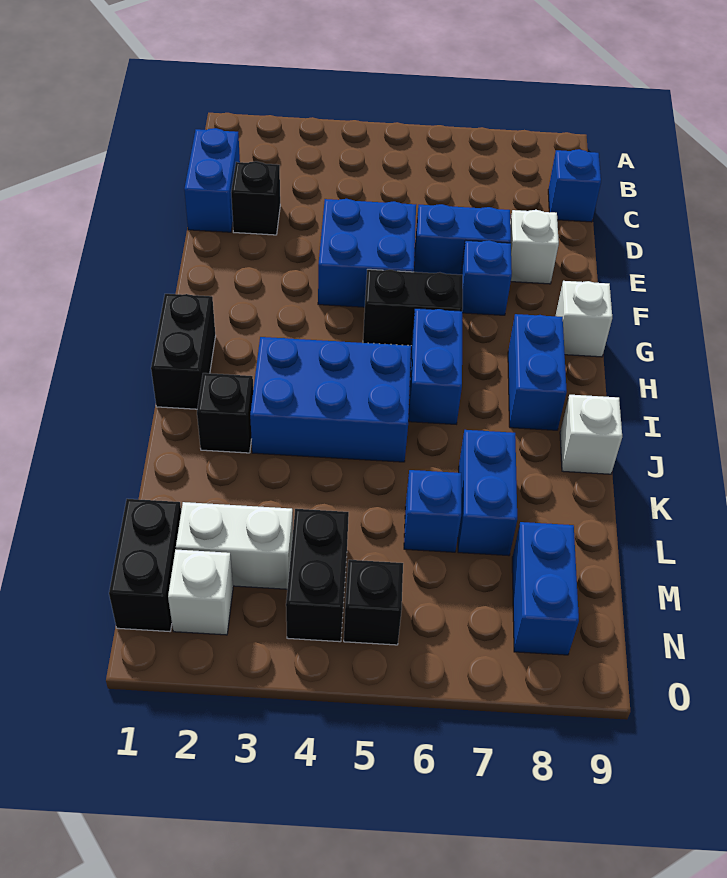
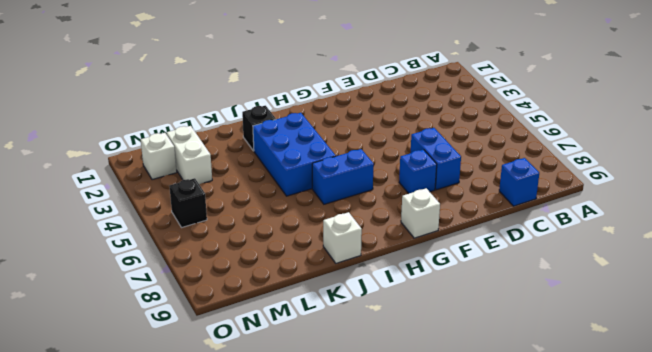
none -> blue 1x2 brick [184,128,240,232]
none -> black 1x1 brick [231,161,280,235]
none -> blue 2x2 brick [318,199,416,307]

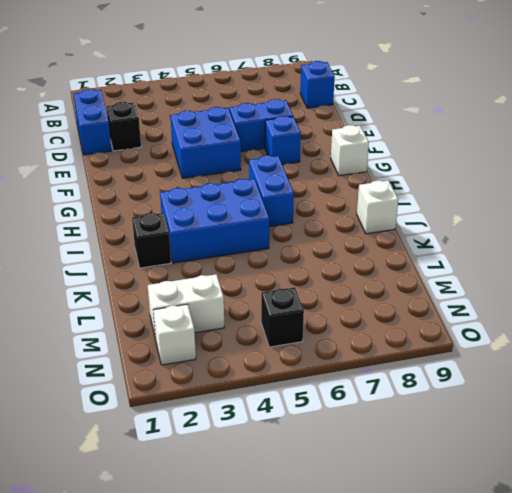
none -> white 1x1 brick [510,210,559,284]
none -> black 1x2 brick [363,269,463,346]
none -> black 1x2 brick [151,294,216,409]

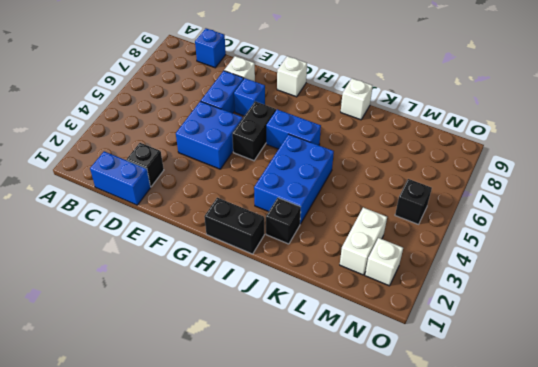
none -> blue 1x2 brick [508,314,567,430]
none -> blue 1x2 brick [458,430,517,556]
none -> blue 1x1 brick [404,470,461,552]

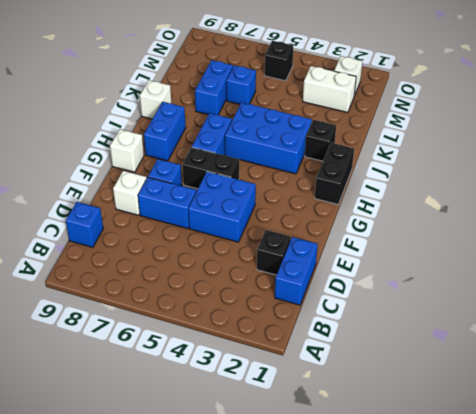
none -> black 1x2 brick [109,499,181,631]
none -> black 1x2 brick [286,509,349,642]
none -> blue 1x2 brick [512,522,579,655]

